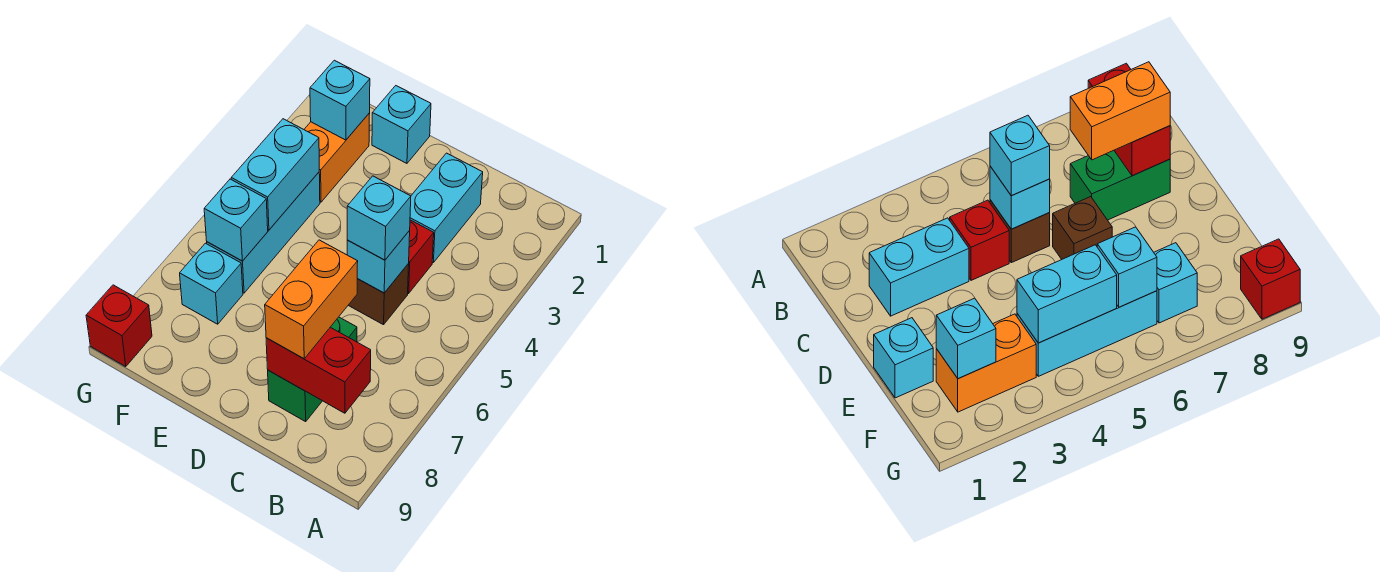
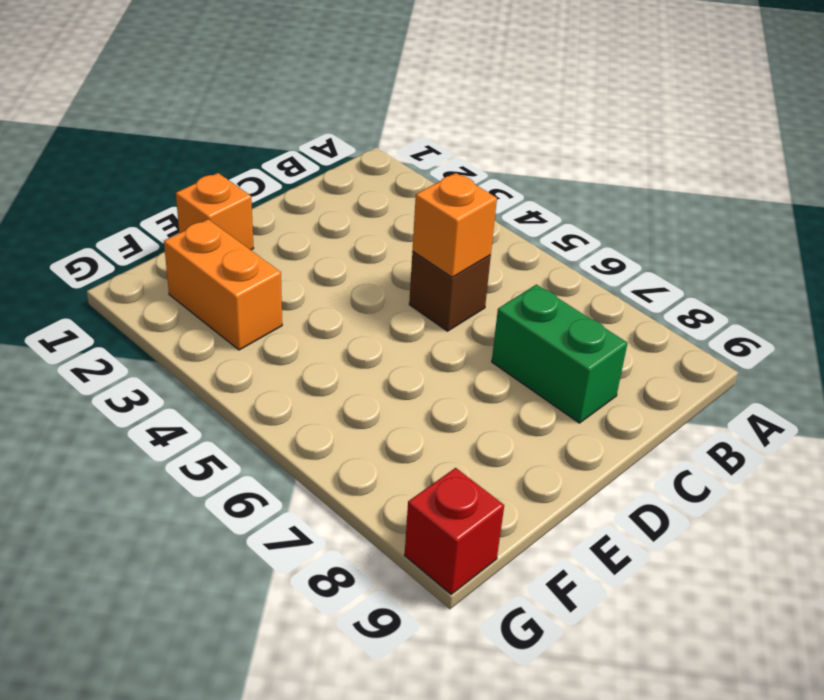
orange 1x1 brick [412,173,497,277] -> cyan 1x1 brick [347,231,410,293]
orange 1x1 brick [176,173,254,250] -> cyan 1x1 brick [372,86,431,163]
none -> cyan 1x2 brick [410,153,483,262]
none -> red 1x1 brick [408,220,434,293]
none -> brown 1x1 brick [1053,197,1112,259]

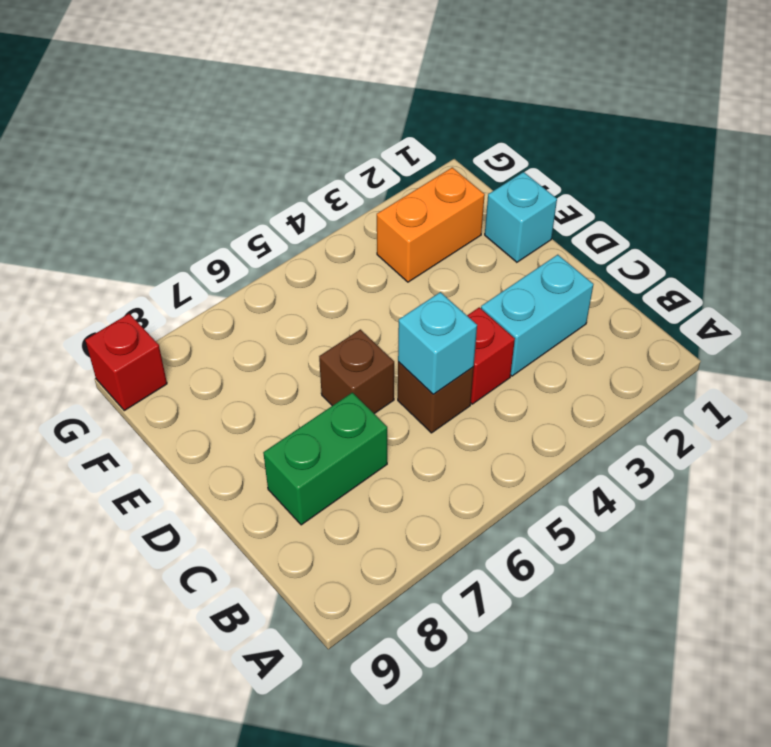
none -> cyan 1x3 brick [207,172,320,293]
none -> cyan 1x1 brick [180,243,243,324]
none -> red 1x2 brick [266,327,371,413]

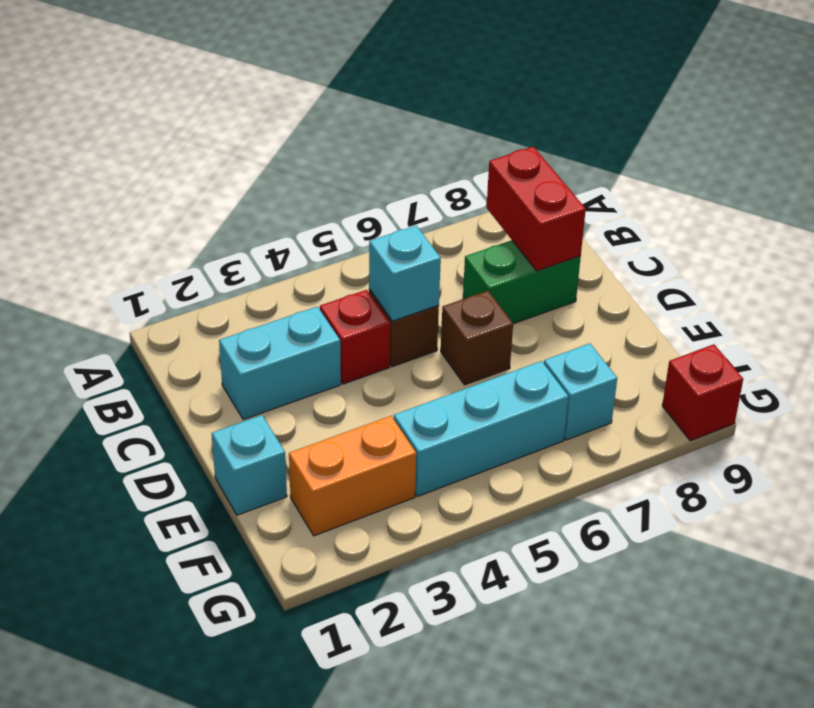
none -> cyan 1x1 brick [310,60,370,140]
none -> cyan 1x2 brick [231,119,319,230]
none -> cyan 1x1 brick [204,179,268,261]

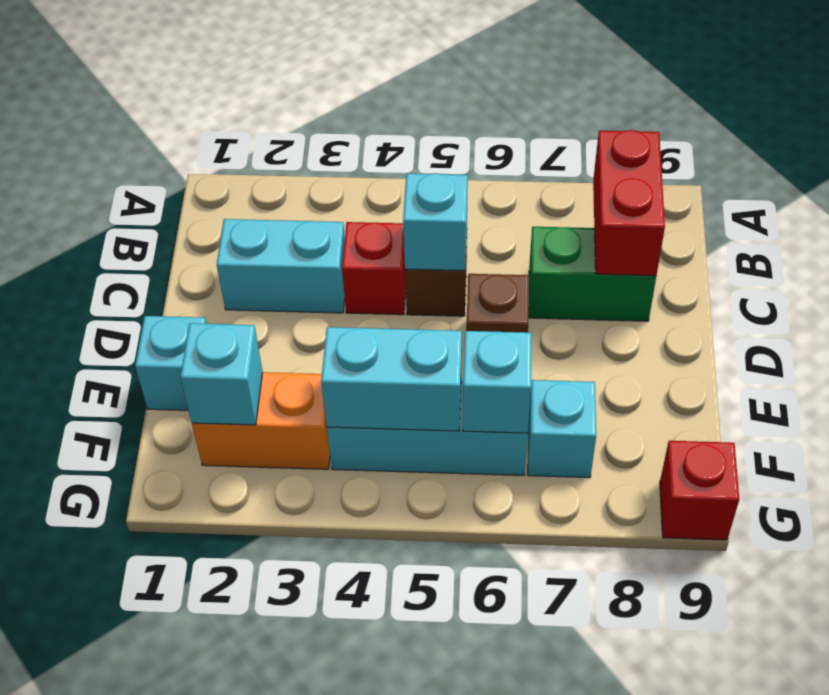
none -> cyan 1x1 brick [347,176,411,260]
none -> orange 1x2 brick [265,240,358,359]

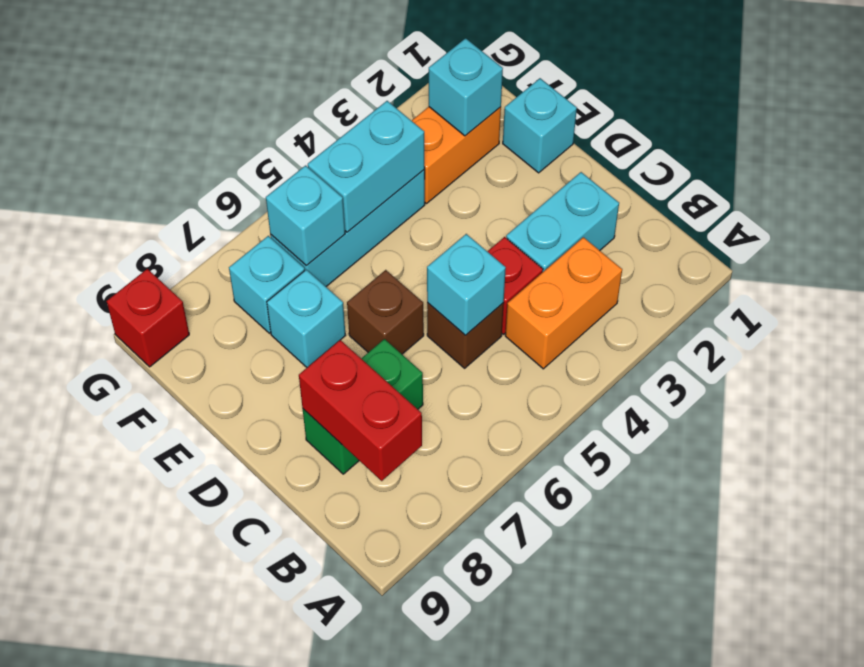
orange 1x2 brick [505,237,622,369] -> orange 1x2 brick moved to [265,240,358,359]
cyan 1x1 brick [267,270,346,367] -> cyan 1x1 brick moved to [347,176,411,260]

